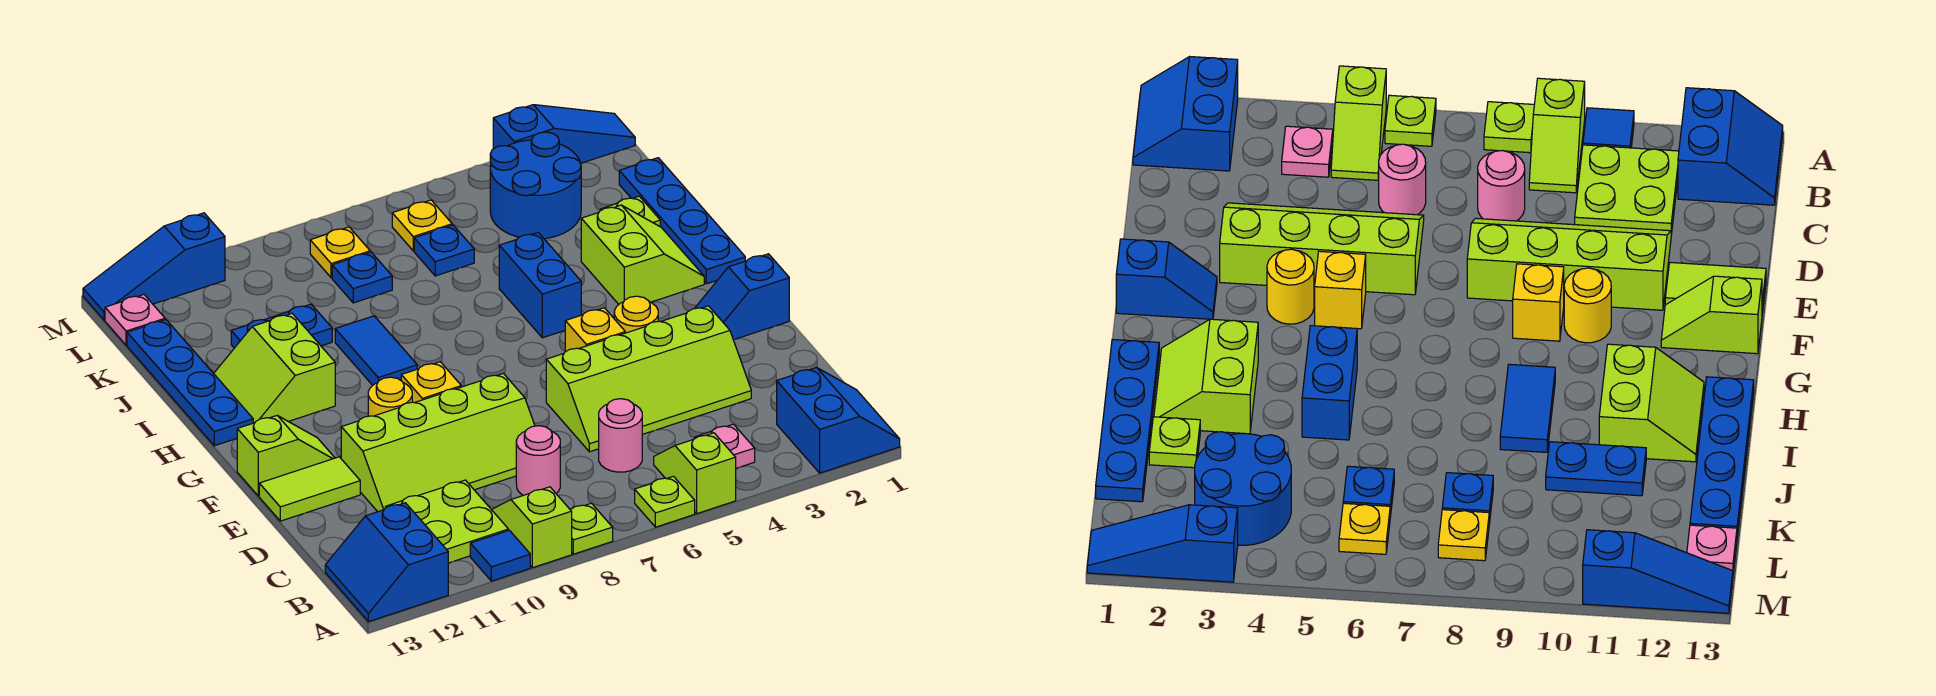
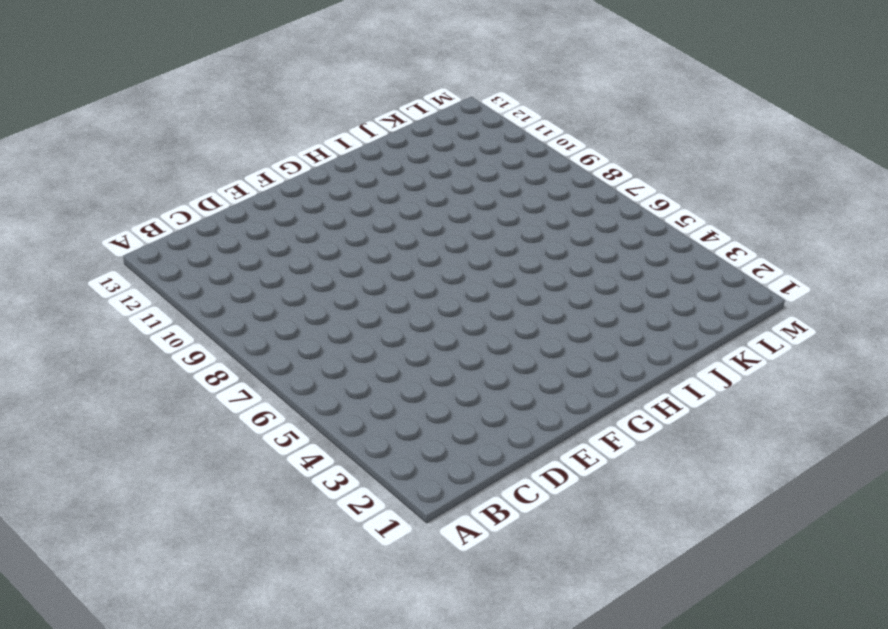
none -> blue 2x2 slope [777,368,900,473]
none -> lime 1x2 slope [654,433,736,513]
none -> lime 1x1 plate [635,476,695,527]
none -> lime 1x1 plate [571,503,613,554]

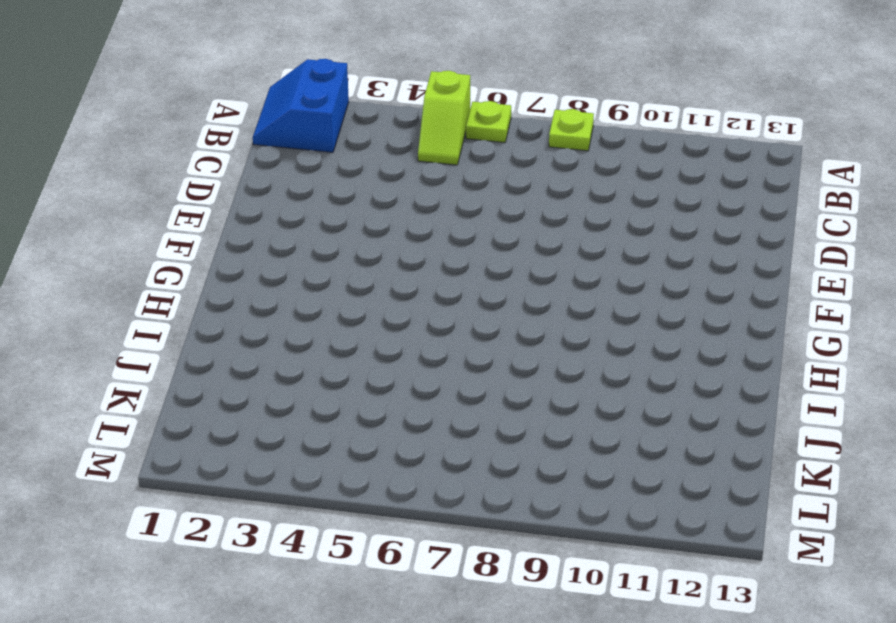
none -> lime 1x2 slope [492,487,572,568]
none -> blue 1x1 tile [470,530,530,581]
none -> blue 2x2 slope [325,503,448,622]
none -> pink 1x1 plate [695,424,755,468]

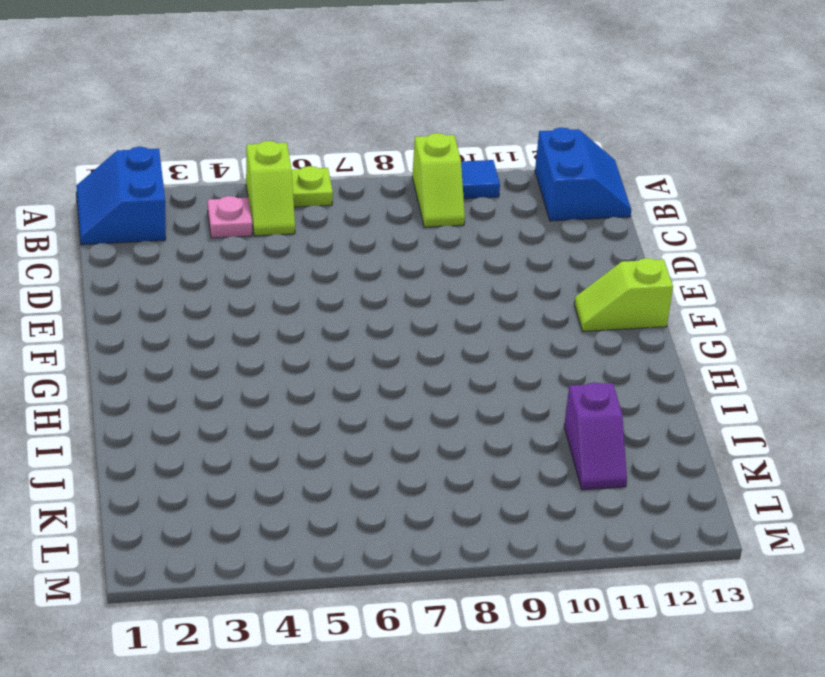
purple 1x2 slope [564,382,627,490] -> blue 1x2 plate [231,304,332,348]
none -> lime 1x1 plate [571,503,613,554]
none -> lime 2x2 plate [385,480,508,563]
none -> pink 1x1 round brick [599,399,642,472]
none -> pink 1x1 round brick [516,426,560,495]

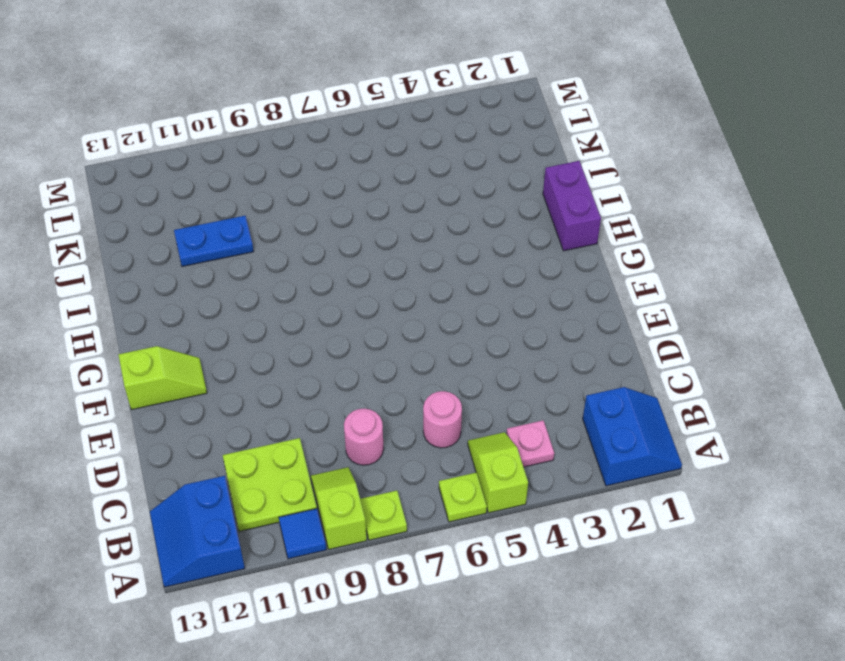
purple 1x2 brick [543,161,601,251] -> blue 1x4 plate [619,158,745,284]
none -> lime 2x4 slope [546,306,751,452]
none -> lime 2x4 slope [341,373,535,512]
none -> lime 1x2 tile [259,457,360,521]
none -> blue 1x2 slope [694,254,789,340]

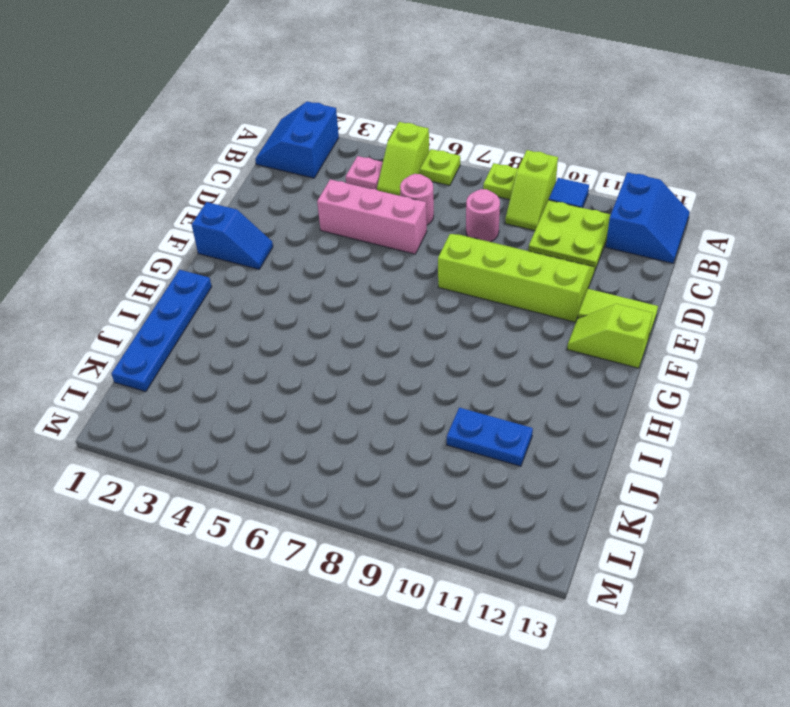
pink 1x3 brick [317,179,427,254] -> lime 2x4 slope [546,306,751,452]
none -> yellow 1x1 round brick [614,296,658,333]
none -> yellow 1x1 brick [565,308,625,352]
none -> yellow 1x1 brick [401,362,461,403]
none -> yellow 1x1 round brick [368,377,412,416]

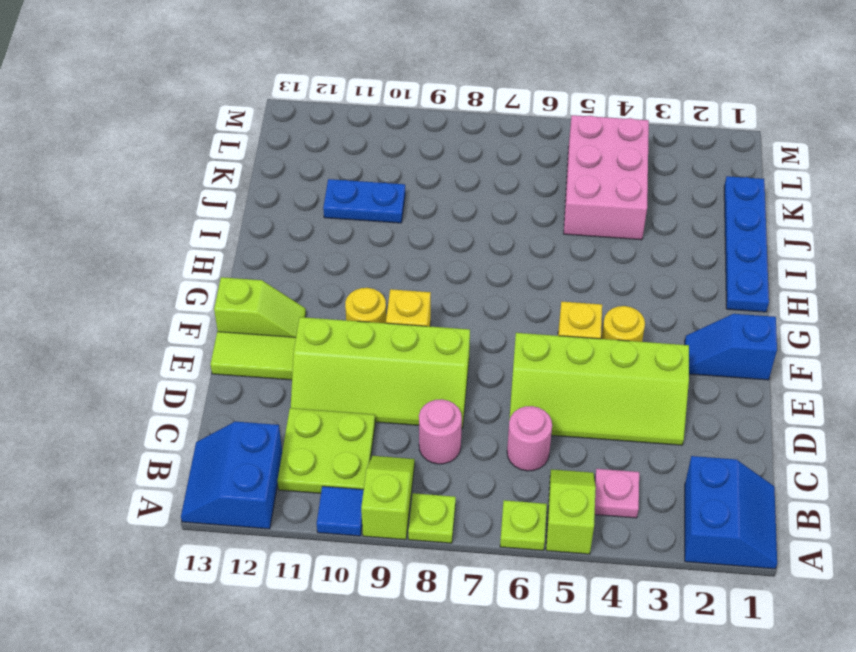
pink 2x3 brick [564,115,649,240] -> blue 2x2 round brick [490,132,581,239]
none -> lime 2x2 slope [581,205,704,304]
none -> blue 1x2 brick [499,233,581,338]
none -> blue 1x2 tile [335,316,417,385]
none -> lime 2x2 slope [214,314,335,423]

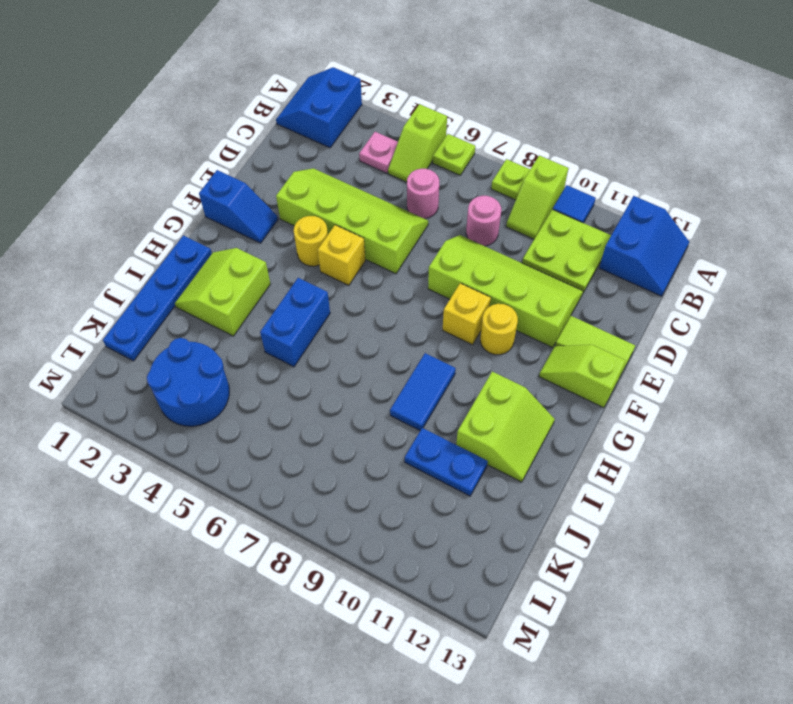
none -> blue 1x4 plate [127,320,253,446]
none -> lime 1x1 plate [600,196,660,226]
none -> blue 1x1 plate [414,225,474,276]
none -> blue 1x1 plate [332,252,392,303]

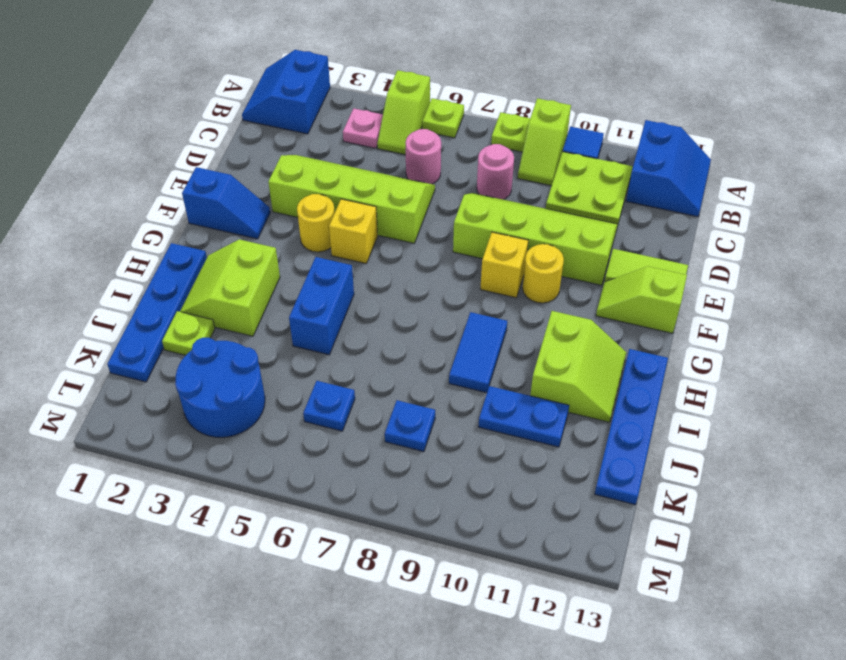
none -> yellow 1x1 plate [392,200,452,251]
none -> yellow 1x1 plate [310,227,370,278]
none -> pink 1x1 plate [105,295,165,345]
none -> blue 1x3 slope [493,105,635,163]

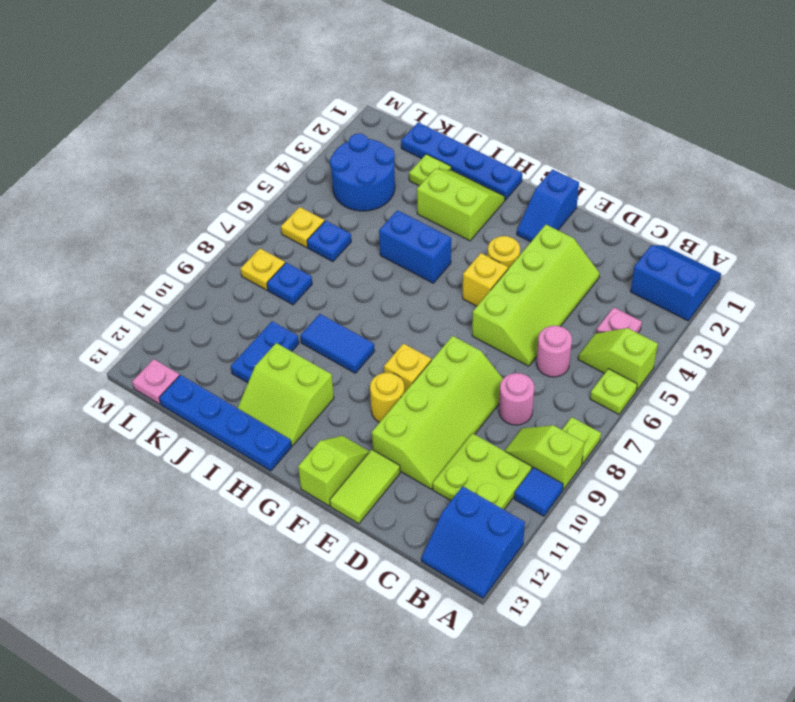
none -> blue 1x3 slope [493,105,635,163]
none -> blue 1x3 slope [83,213,225,320]

